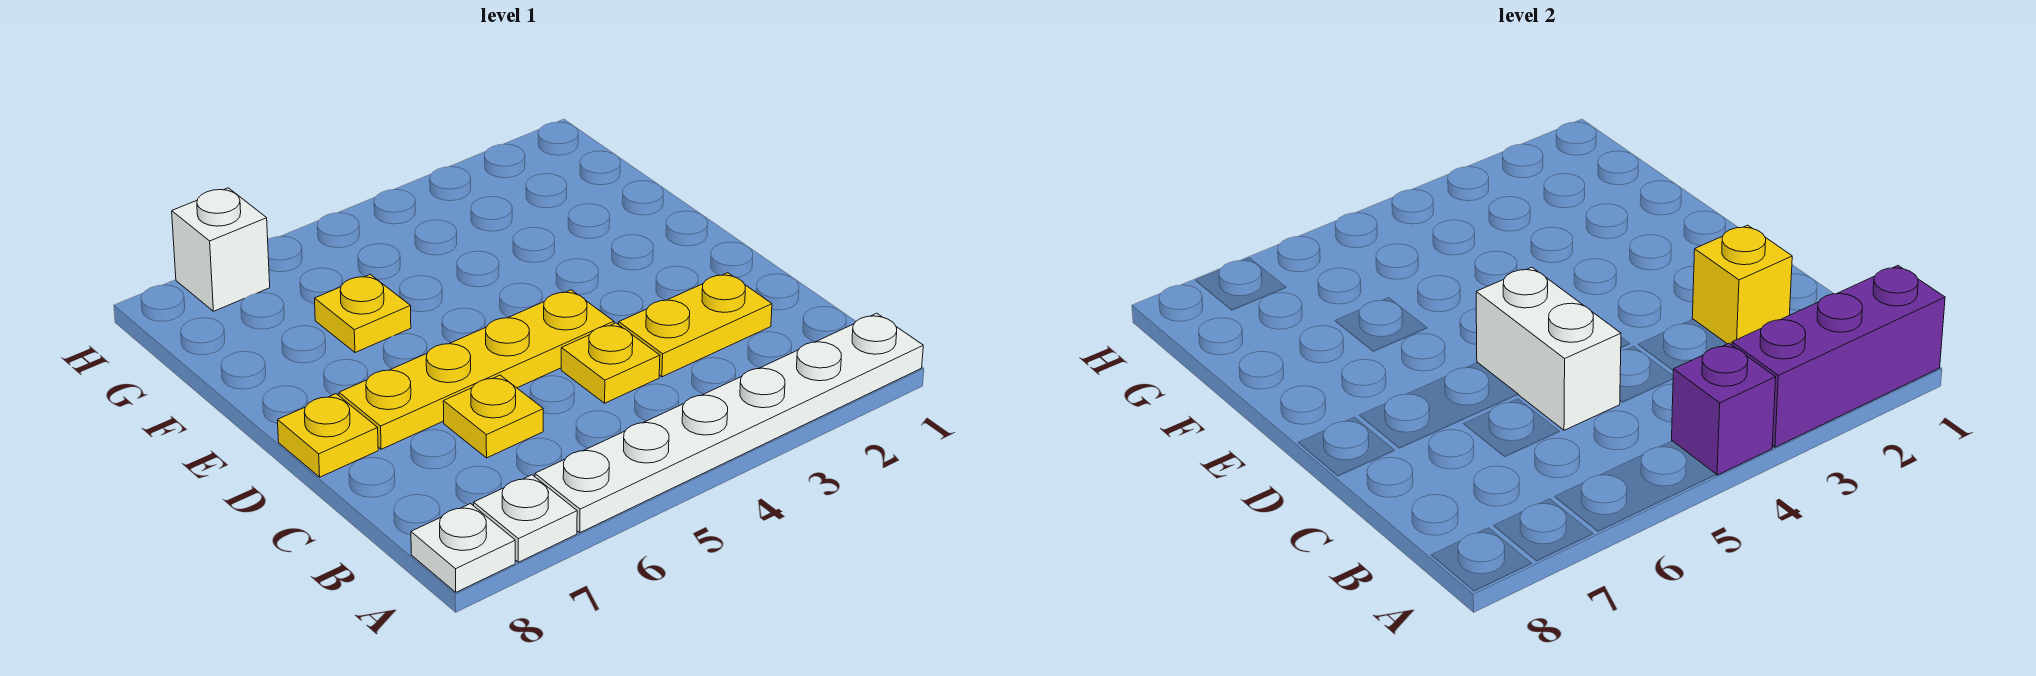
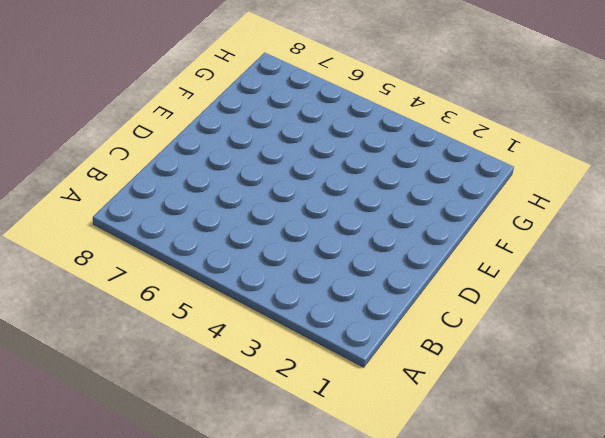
none -> white 1x6 plate [535,313,923,533]
none -> white 1x1 plate [474,475,577,562]
none -> white 1x1 plate [411,504,515,592]

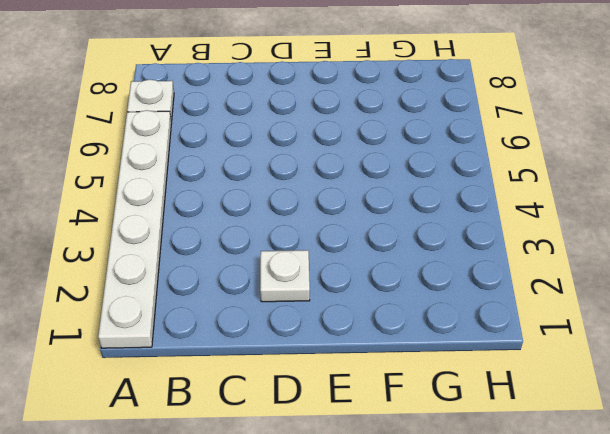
white 1x1 plate [260,250,310,302] -> white 1x1 plate moved to [411,504,515,592]
none -> yellow 1x2 plate [619,273,772,377]
none -> yellow 1x1 plate [561,323,660,403]
none -> yellow 1x1 plate [443,375,543,458]

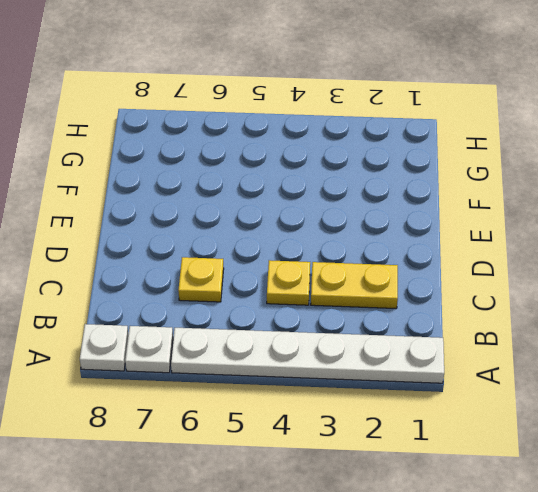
none -> yellow 1x4 plate [339,290,614,449]
none -> yellow 1x1 plate [278,394,378,477]
none -> yellow 1x1 plate [315,274,411,353]

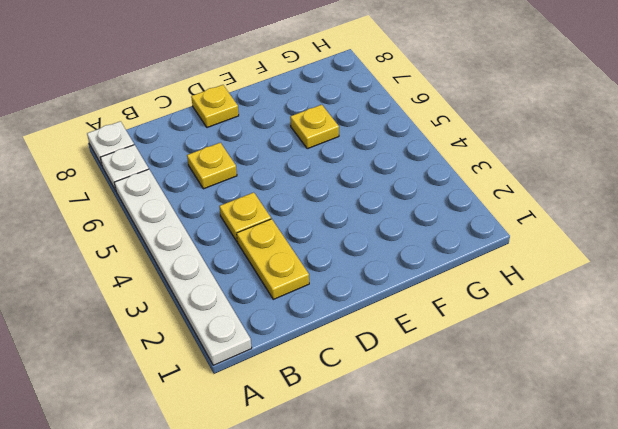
none -> yellow 1x4 plate [339,290,614,449]
none -> white 1x1 brick [172,188,270,311]
none -> purple 1x3 brick [1732,266,1945,447]

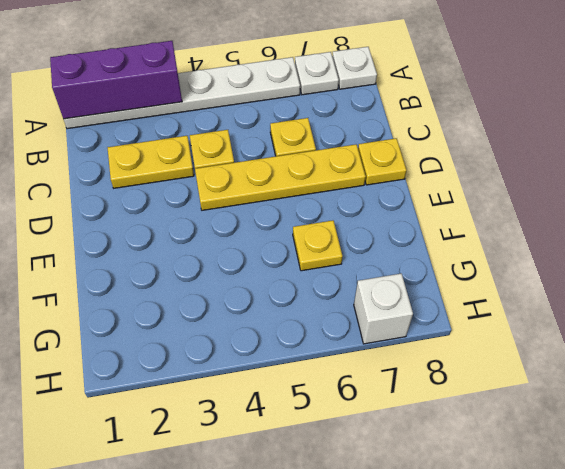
none -> purple 1x1 brick [1672,343,1776,475]
none -> yellow 1x1 brick [1692,225,1792,345]
none -> white 1x2 brick [1476,267,1621,430]

